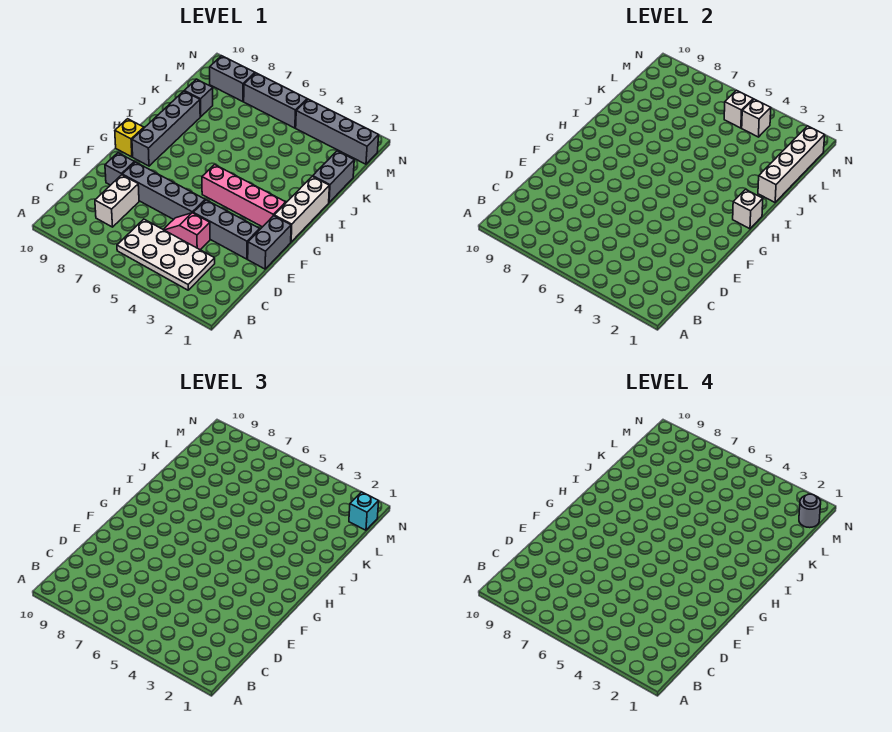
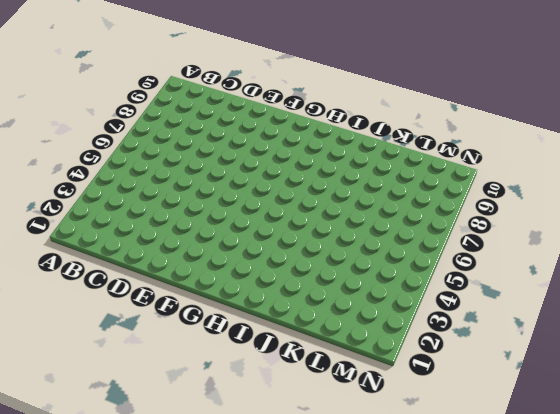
none -> white 2x4 plate [117,219,215,290]
none -> white 1x2 brick [95,175,139,227]
none -> pink 1x2 slope [163,213,210,250]

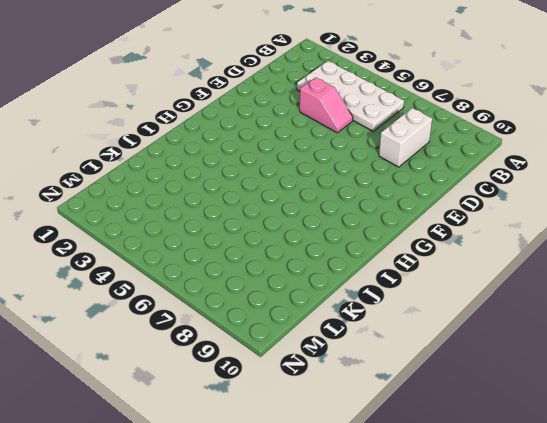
none -> grey 1x2 brick [248,216,291,269]
none -> grey 1x3 brick [193,200,260,259]
none -> grey 1x4 brick [122,162,205,219]

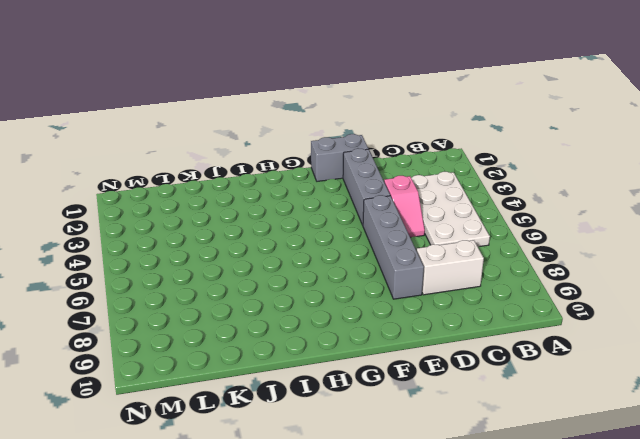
none -> grey 1x1 brick [105,153,134,185]
none -> white 1x3 brick [274,176,329,242]
none -> pink 1x4 brick [202,165,286,227]

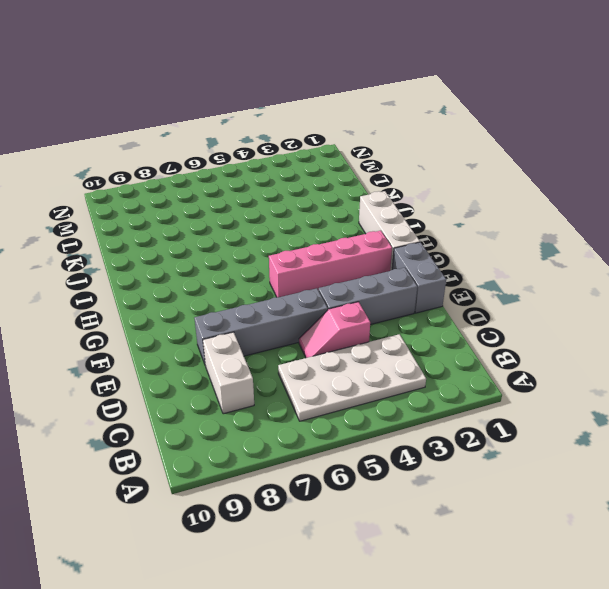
none -> grey 1x1 brick [105,153,134,185]
none -> grey 1x4 brick [132,91,200,166]
none -> yellow 1x1 brick [115,119,144,157]

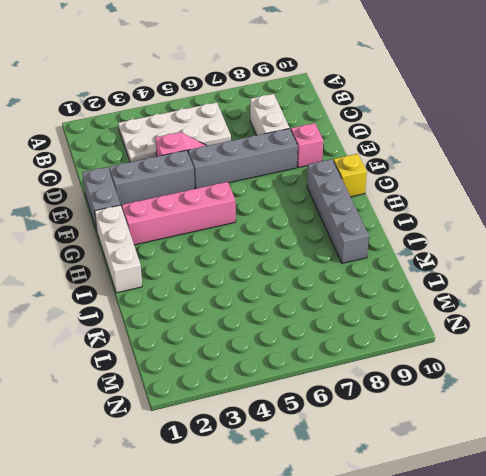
pink 1x1 brick [291,123,323,168] -> grey 1x1 brick [105,153,134,185]
none -> grey 1x2 brick [313,151,354,202]
none -> grey 1x1 brick [185,79,213,117]
none -> grey 1x4 brick [296,99,379,164]

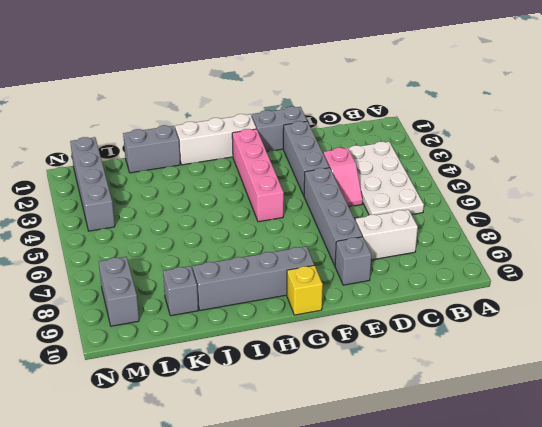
none -> grey 1x3 brick [244,73,307,128]
none -> white 1x1 brick [733,189,763,229]
none -> white 1x4 brick [758,126,825,202]

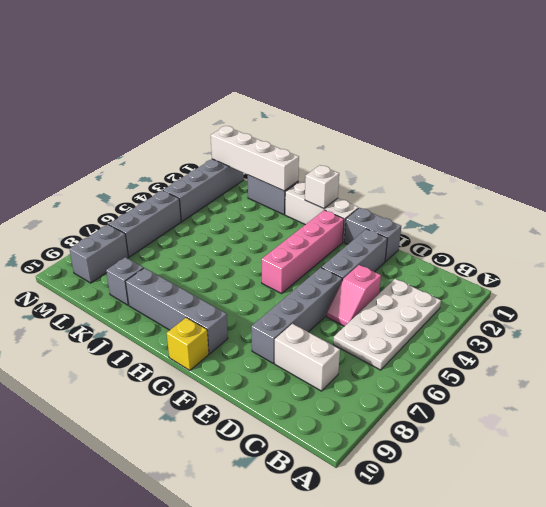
none -> grey 1x1 brick [105,153,134,185]
none -> white 1x1 brick [742,99,771,137]
none -> white 1x1 brick [724,90,753,128]

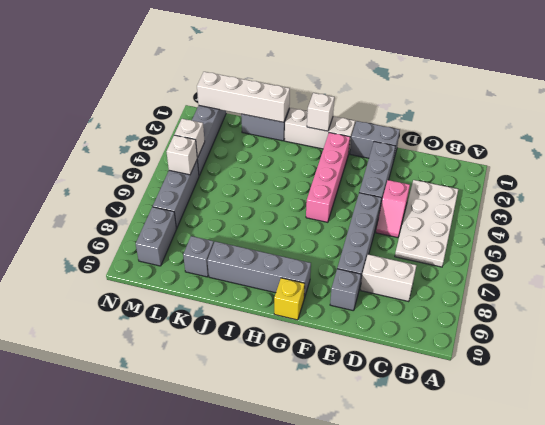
none -> cyan 1x1 brick [349,492,379,530]
none -> grey 1x1 round brick [799,494,821,528]

